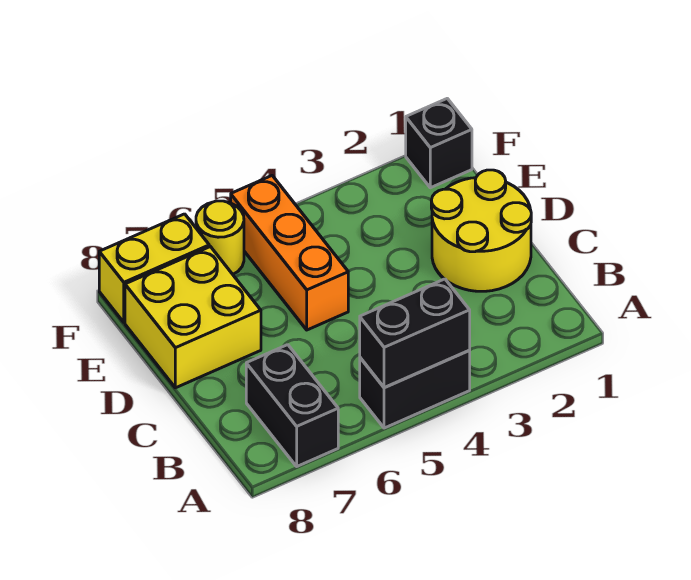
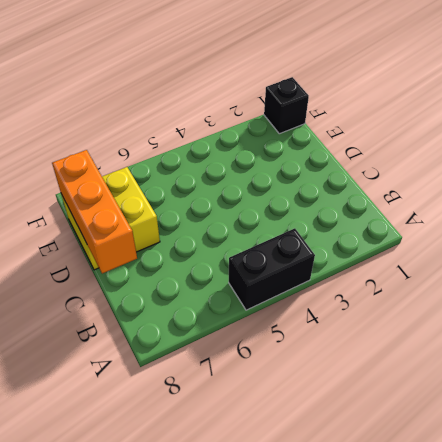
orange 1x3 brick [52,150,137,274] -> orange 1x3 brick moved to [231,176,348,330]
none -> black 1x2 brick [246,345,338,466]
none -> yellow 2x2 round brick [431,170,531,291]

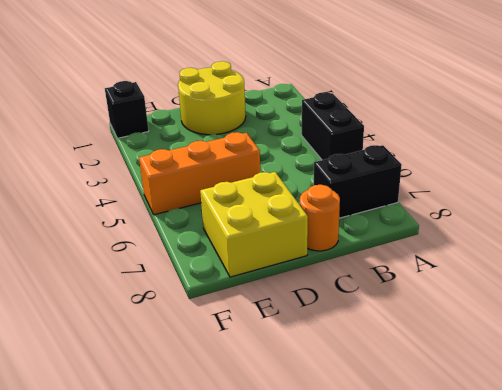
orange 1x1 round brick [300,185,340,251] -> none
none -> yellow 1x1 round brick [196,201,244,274]
none -> yellow 1x2 brick [99,214,209,322]

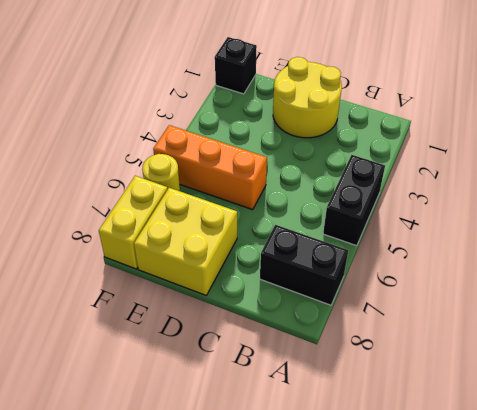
none -> black 1x2 brick [360,279,470,388]

